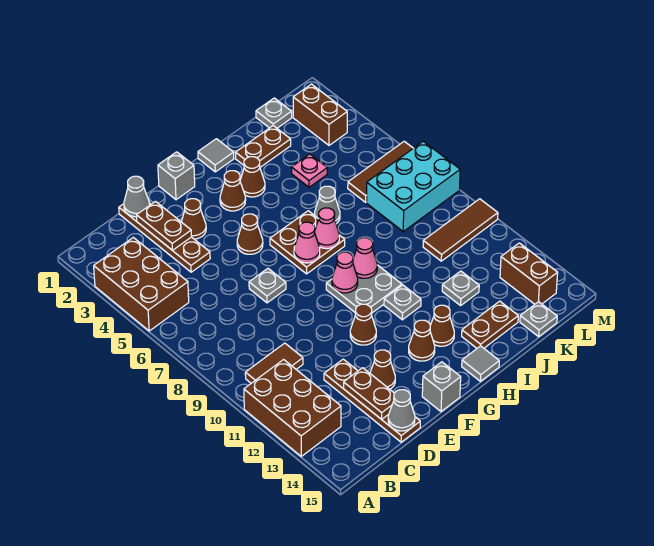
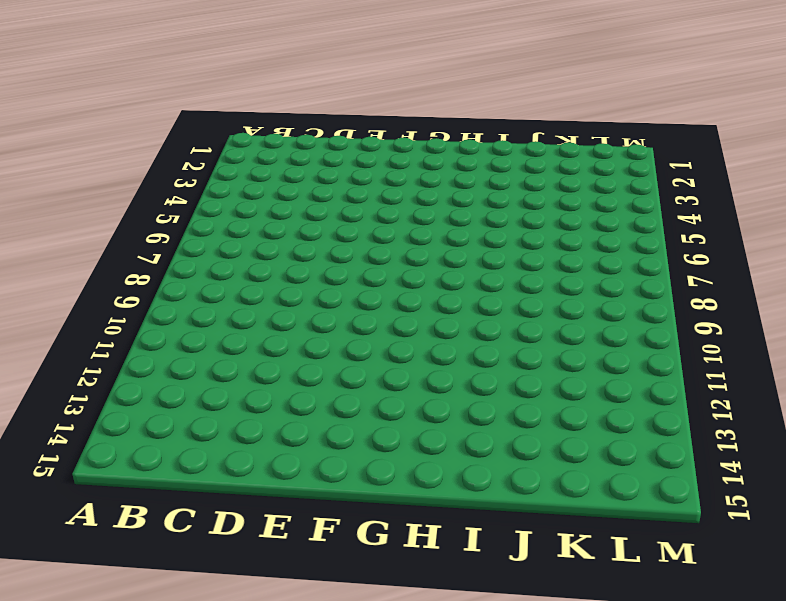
none -> brown 2x3 brick [94,238,189,331]
none -> brown 2x3 brick [244,360,341,456]
none -> brown 1x2 tile [245,343,303,383]
none -> brown 1x4 plate [119,204,210,272]

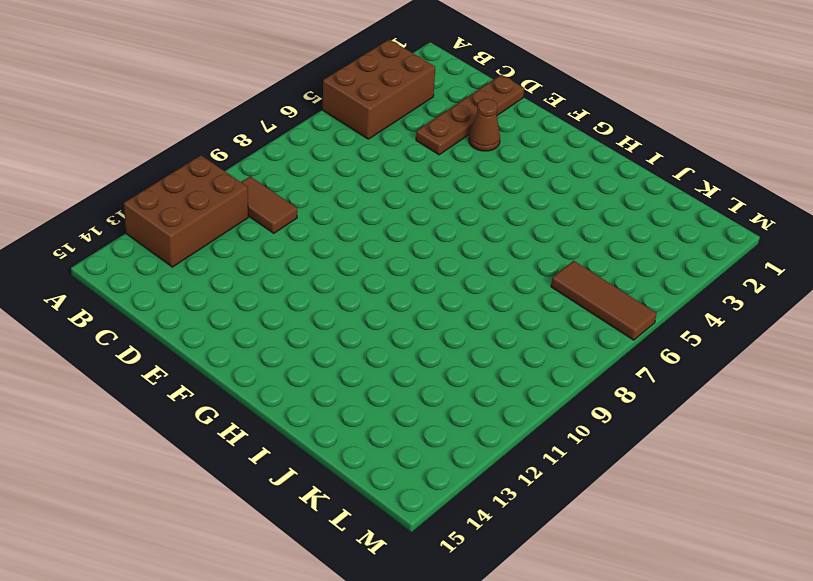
none -> brown 1x4 plate [324,359,420,442]
none -> grey 1x1 plate [249,268,286,303]
none -> brown 1x1 cone [370,350,395,389]
none -> grey 1x1 brick [158,152,195,200]

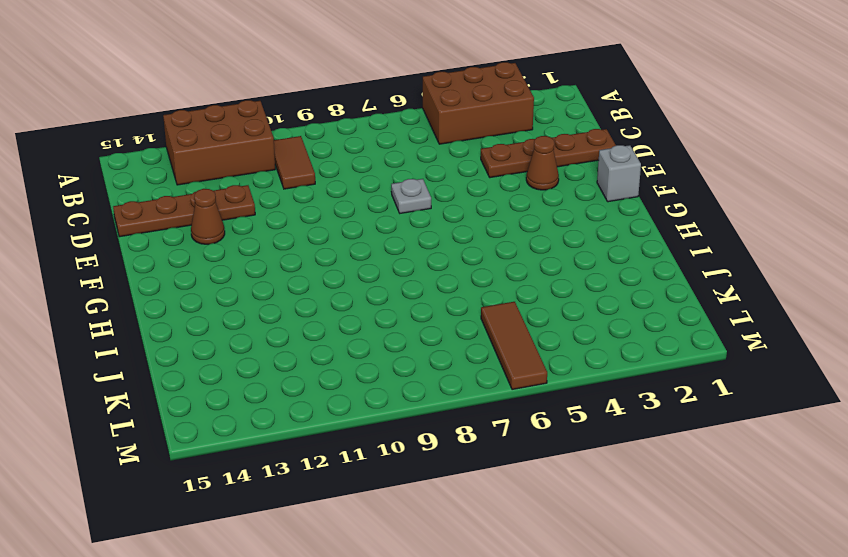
none -> brown 1x1 cone [237,214,263,254]
none -> brown 1x1 cone [350,304,376,345]
none -> grey 1x1 brick [422,362,461,412]
none -> brown 1x1 cone [220,171,246,211]

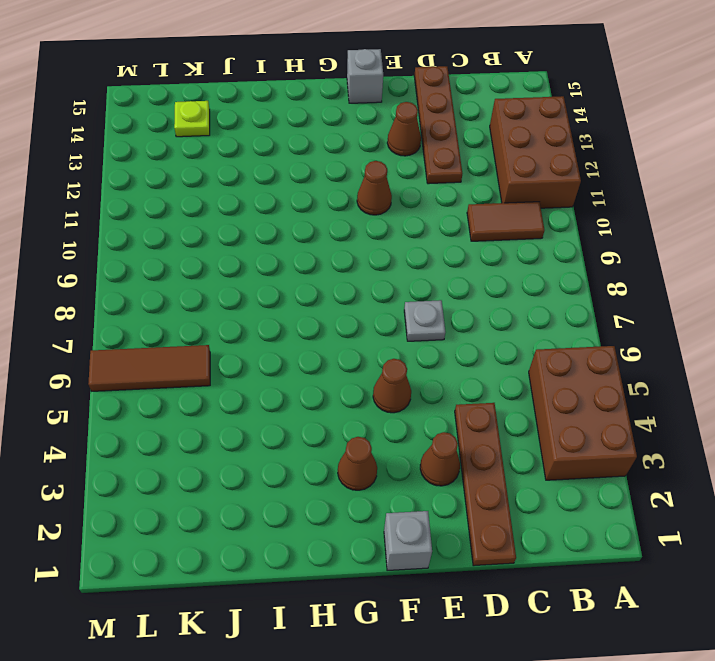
lime 1x1 plate [174,101,210,137] -> none
none -> brown 2x2 plate [270,211,345,274]
none -> grey 2x2 plate [326,265,402,313]
none -> brown 1x1 cone [409,320,435,361]
none -> grey 1x1 tile [198,139,234,172]

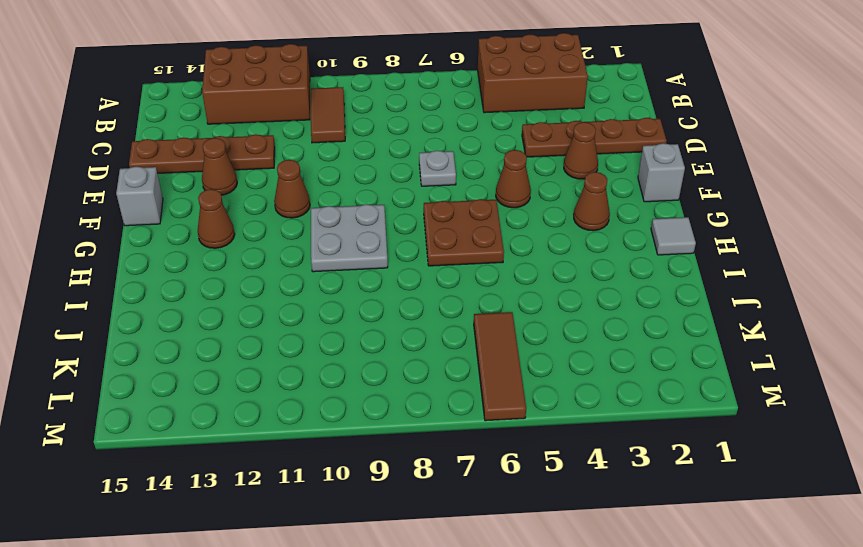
none -> brown 1x1 cone [240,157,265,197]
none -> grey 1x1 plate [384,285,421,320]
none -> brown 1x1 cone [430,305,454,346]
none -> grey 1x1 tile [462,346,499,381]

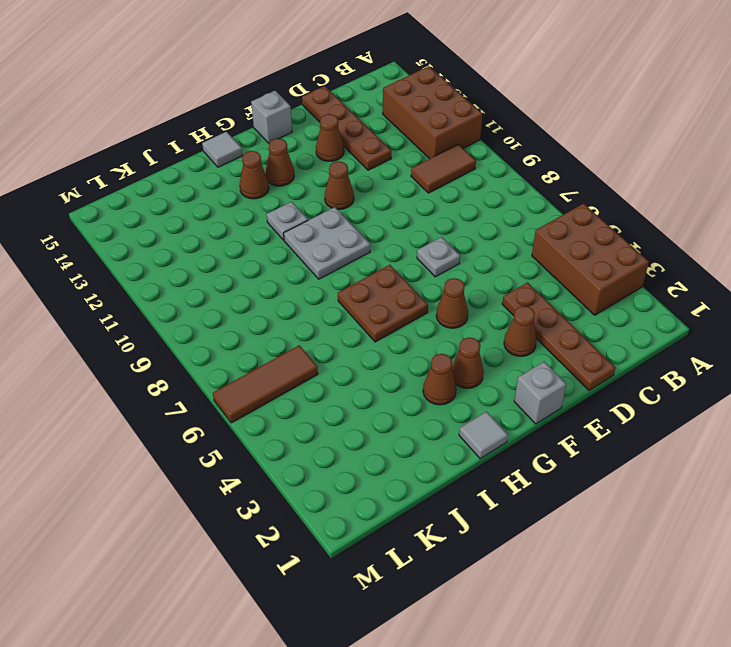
none -> brown 1x2 plate [235,126,291,167]
none -> grey 1x1 cone [315,186,340,224]
none -> brown 1x2 plate [462,301,518,348]
none -> pink 1x1 plate [291,154,327,187]

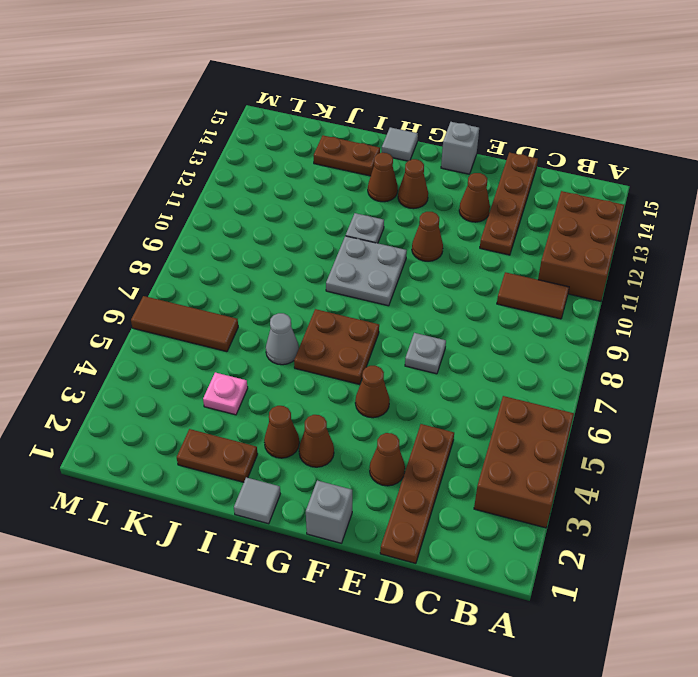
none -> grey 1x1 plate [442,271,479,306]
none -> grey 1x1 plate [256,98,292,128]
none -> cyan 2x3 brick [366,141,460,231]
none -> brown 1x3 tile [423,199,498,261]

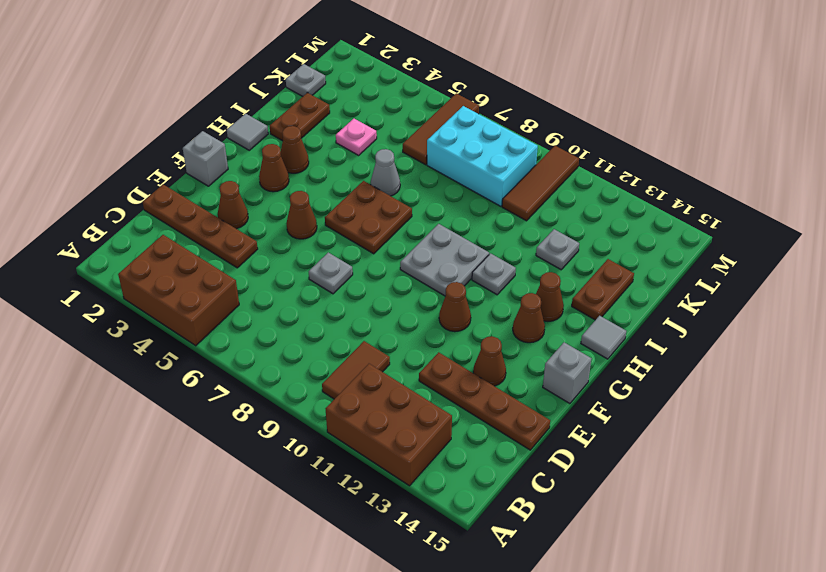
cyan 2x3 brick [427,106,538,206] -> cyan 2x3 brick turned to [366,141,460,231]
none -> grey 1x1 plate [520,302,557,337]
none -> brown 1x2 brick [293,84,347,145]
none -> brown 1x2 brick [500,243,558,304]
none -> grey 1x1 cone [124,176,150,217]

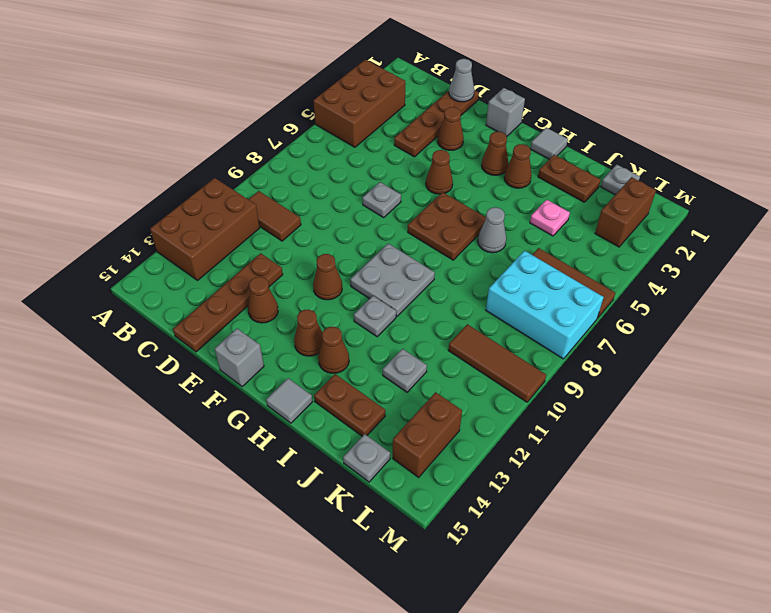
none -> brown 1x2 plate [137,202,192,250]
none -> brown 1x2 plate [344,368,394,419]
none -> grey 1x1 cone [388,390,415,431]
none -> pink 1x1 cone [294,222,320,263]

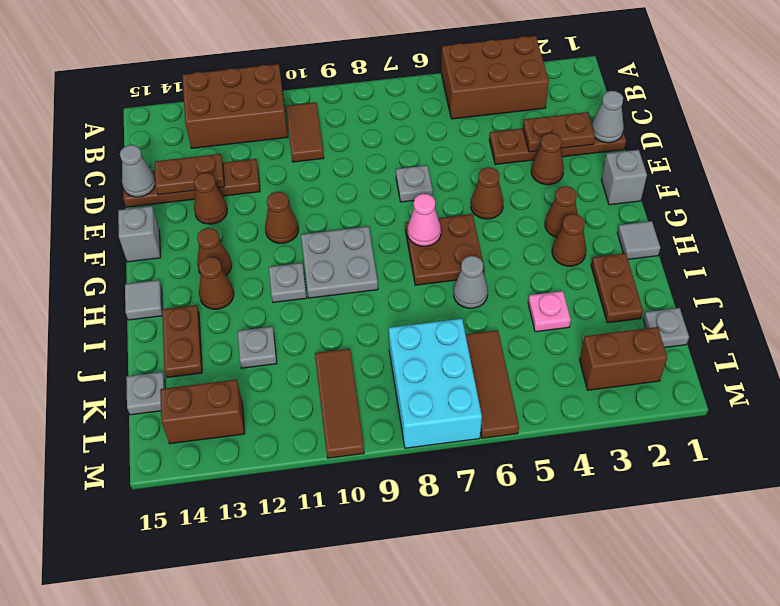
none -> pink 1x1 cone [332,252,358,293]
none -> pink 1x1 cone [315,208,339,249]
none -> pink 1x1 cone [353,238,377,278]

